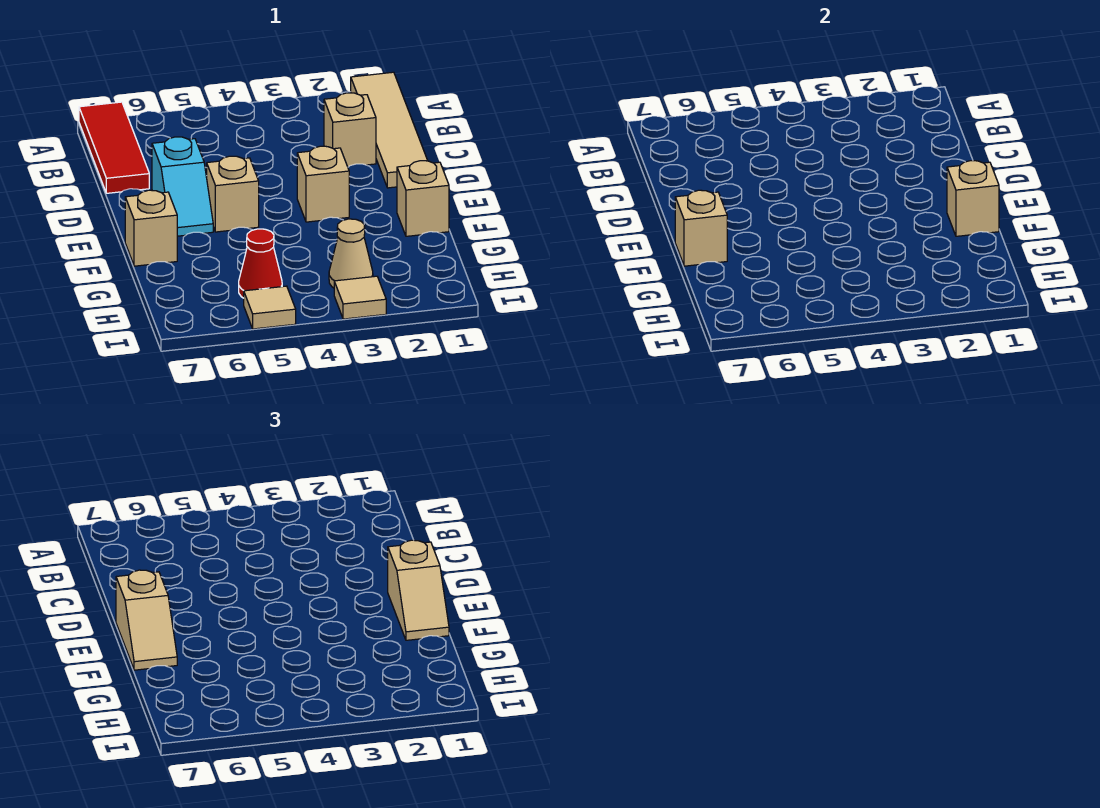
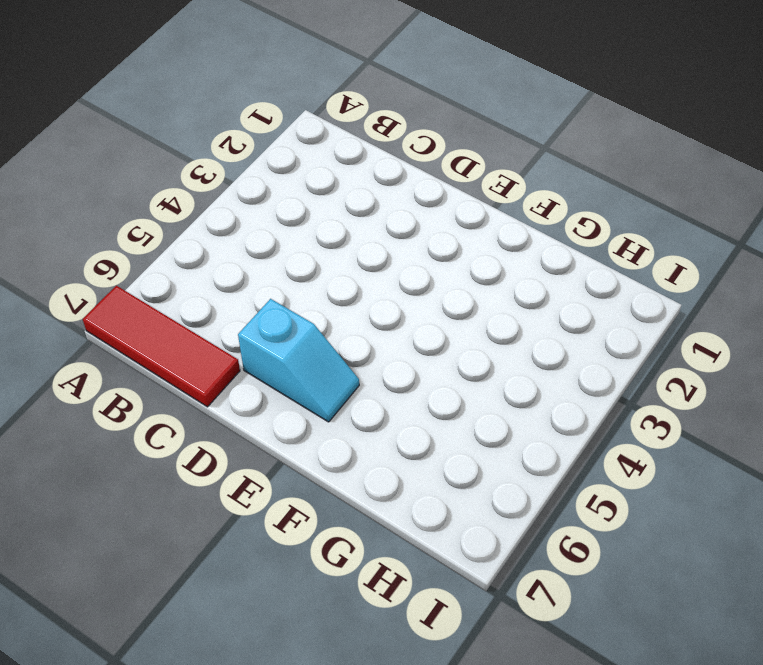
none -> tan 1x4 tile [351,72,428,188]
none -> tan 1x1 brick [324,93,376,167]
none -> tan 1x1 brick [297,146,349,222]

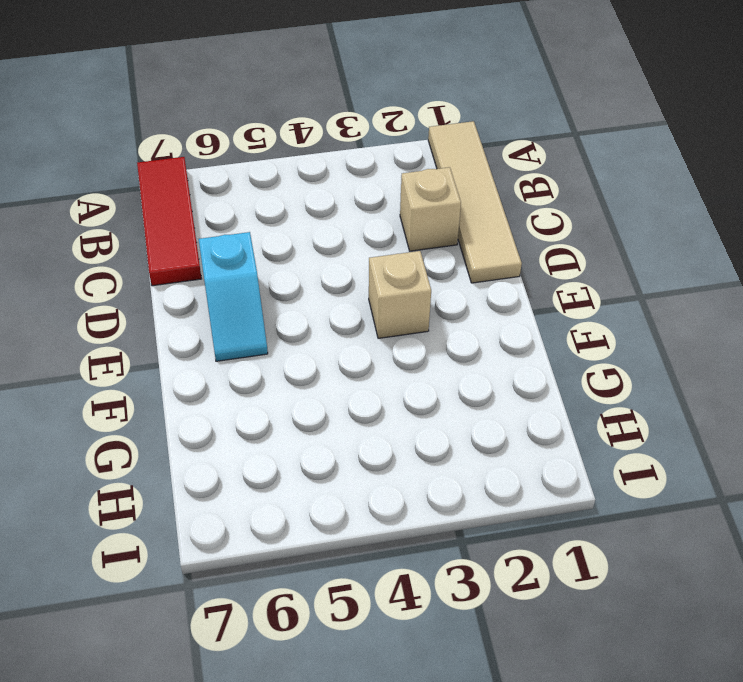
none -> tan 1x1 brick [207,156,259,232]
none -> tan 1x1 brick [397,161,449,236]
none -> tan 1x1 brick [125,190,177,266]

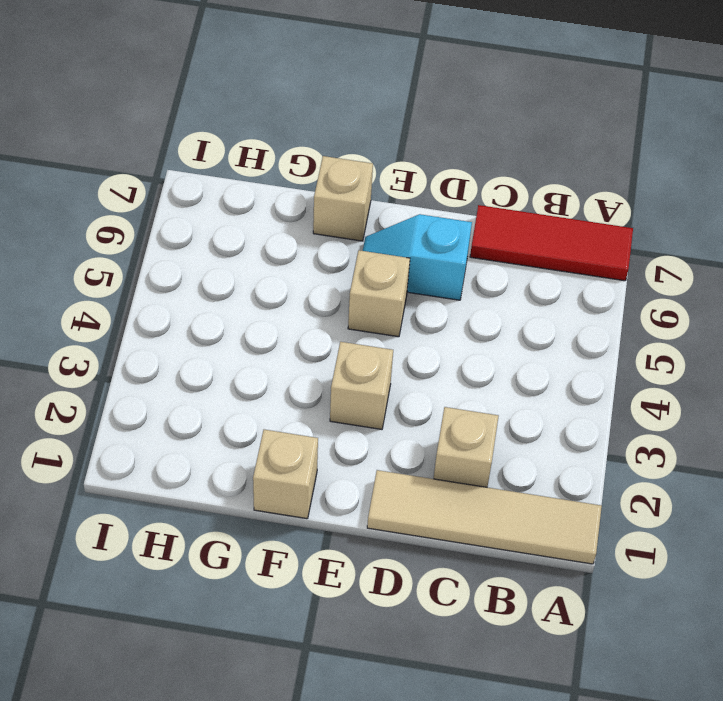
none -> tan 1x1 cone [329,219,373,288]
none -> red 1x1 cone [239,229,282,298]
none -> tan 1x1 tile [334,276,386,319]

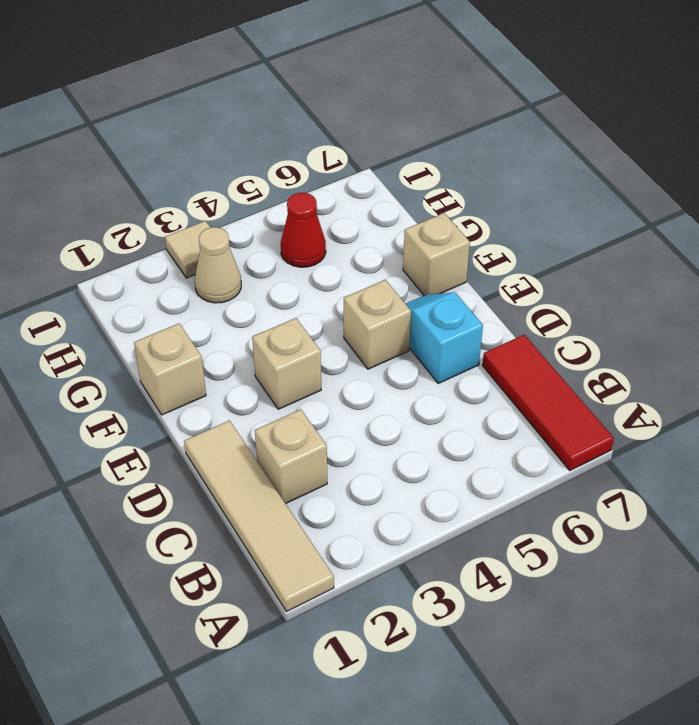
none -> tan 1x1 tile [244,286,296,329]
none -> tan 1x1 brick [947,161,999,236]
none -> tan 1x1 brick [675,190,727,266]

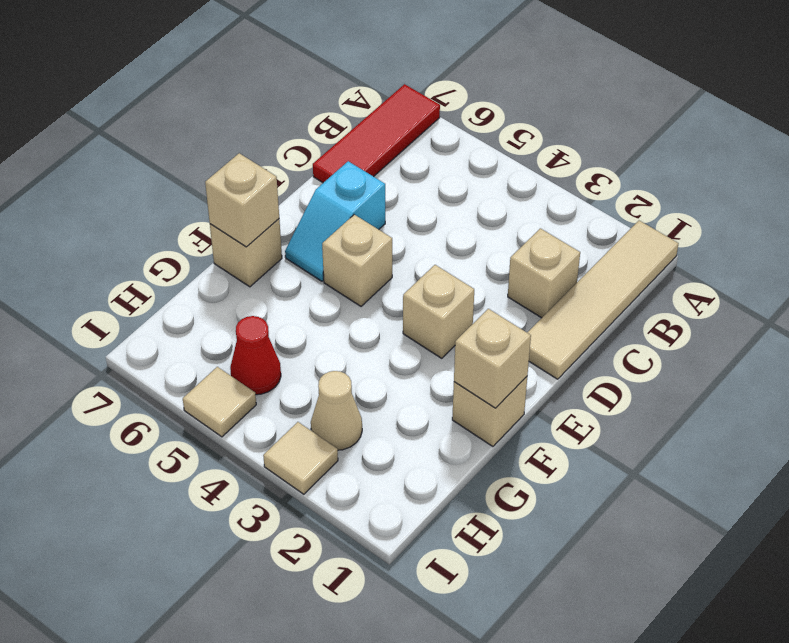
none -> tan 1x2 slope [388,540,449,640]
none -> tan 1x2 slope [116,570,177,670]

